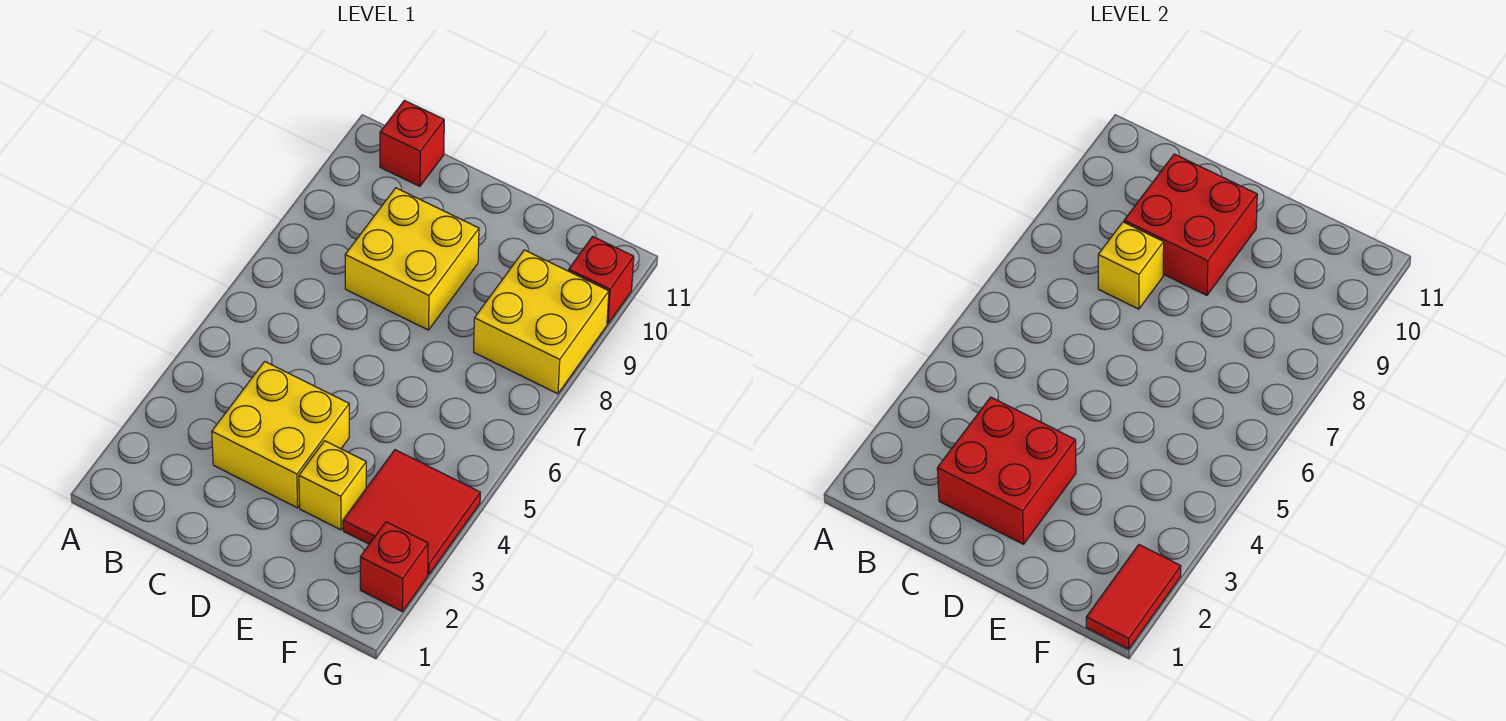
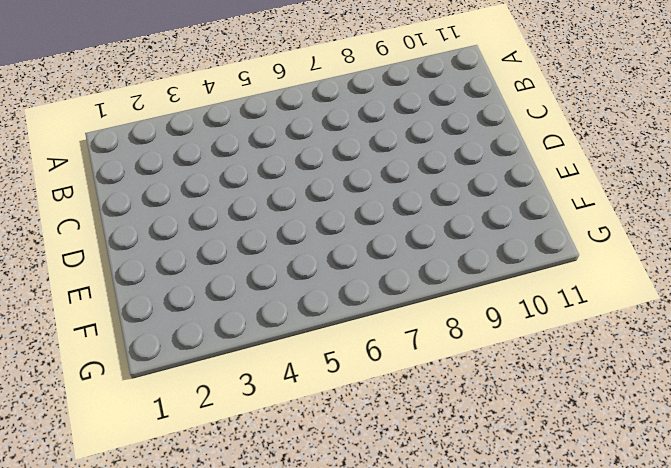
none -> red 1x1 brick [380,100,444,186]
none -> yellow 2x2 brick [212,361,349,508]
none -> yellow 2x2 brick [345,188,479,330]

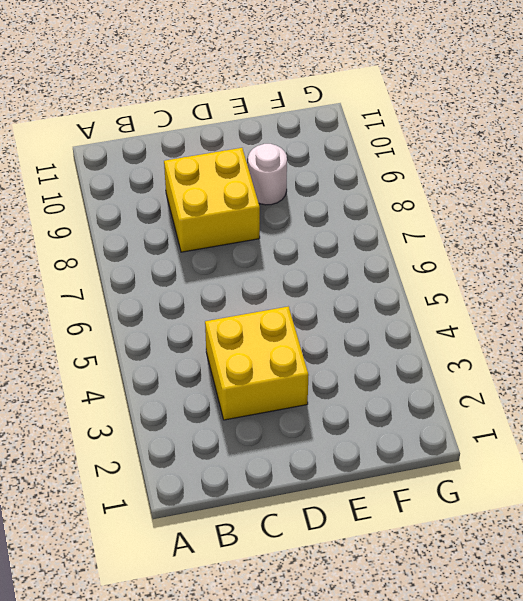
white 1x1 round brick [248,144,287,205] -> none
none -> red 1x1 brick [380,100,444,186]
none -> yellow 1x1 brick [299,441,366,530]
none -> red 2x2 tile [343,450,480,574]

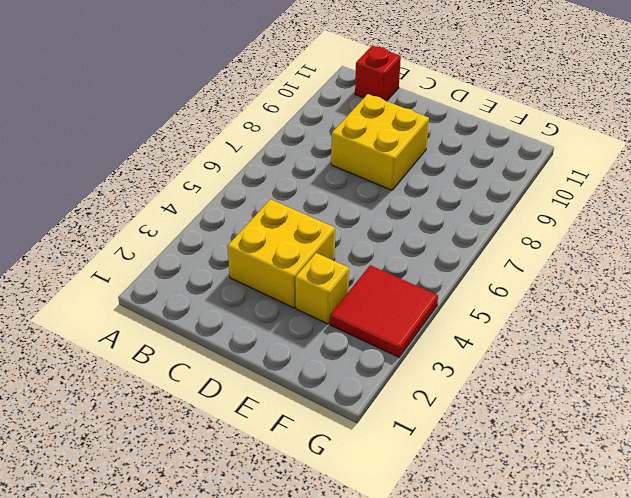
none -> yellow 2x2 brick [474,250,609,394]
none -> red 1x1 brick [360,522,428,611]
none -> red 1x1 brick [569,236,634,324]

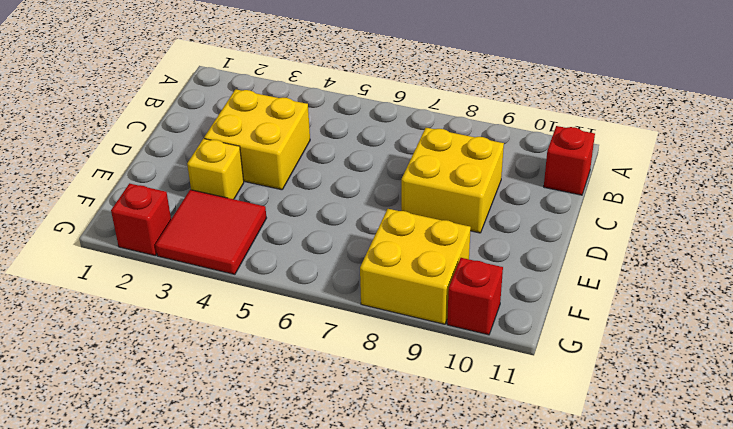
none -> red 2x2 brick [937,397,1076,544]
none -> yellow 1x1 brick [1098,222,1164,309]
none -> red 2x2 brick [1124,154,1257,295]

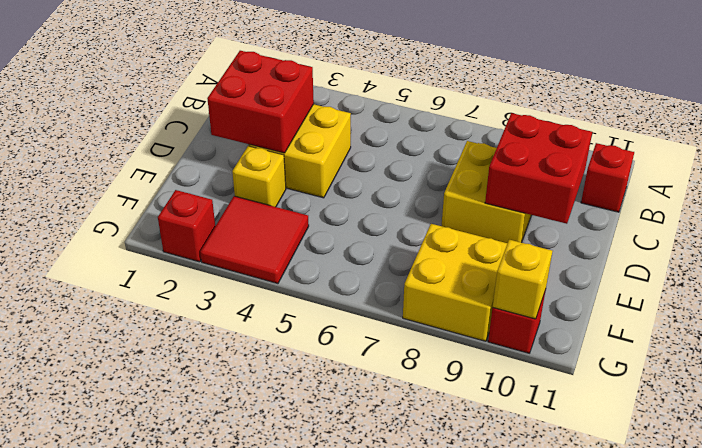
yellow 1x1 brick [493,240,552,319] -> yellow 1x1 brick moved to [1098,222,1164,309]
none -> red 1x2 tile [1086,545,1181,649]

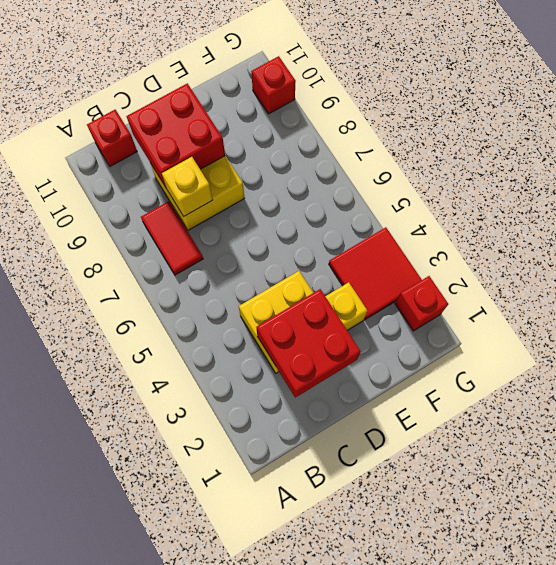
red 1x2 tile [141,201,203,275] -> red 1x2 tile moved to [1086,545,1181,649]
none -> yellow 2x2 brick [474,250,609,394]

